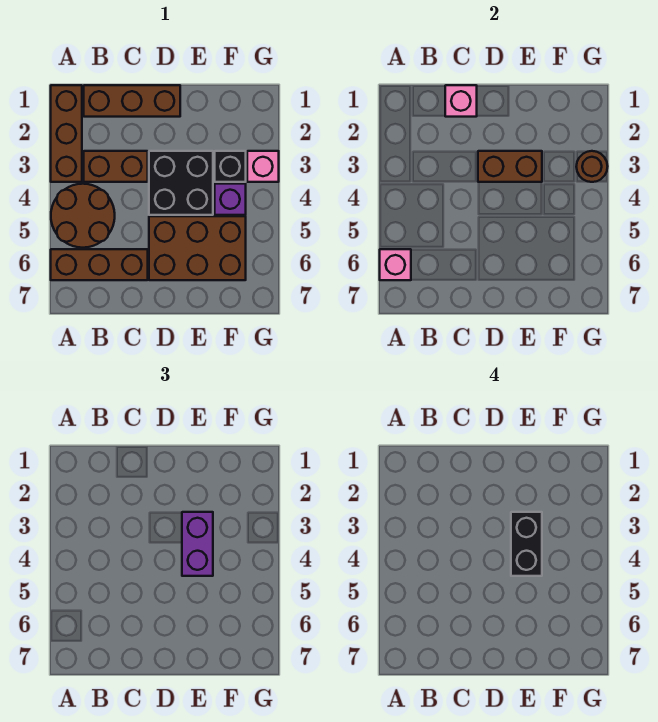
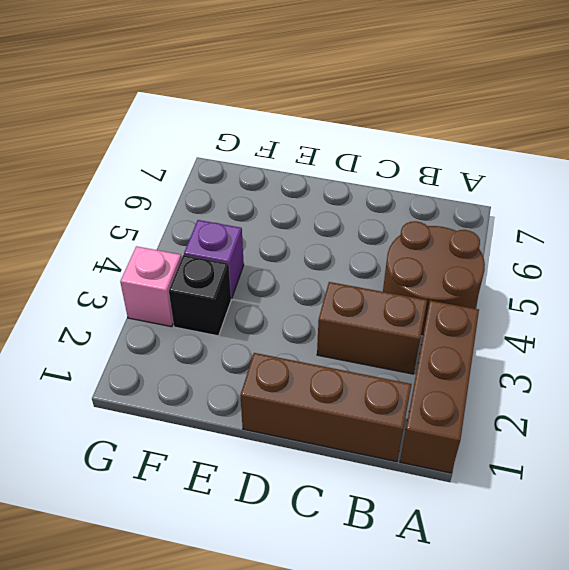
none -> brown 1x3 brick [51,249,148,280]
none -> black 2x2 brick [149,151,213,215]
none -> brown 2x3 brick [149,216,246,280]

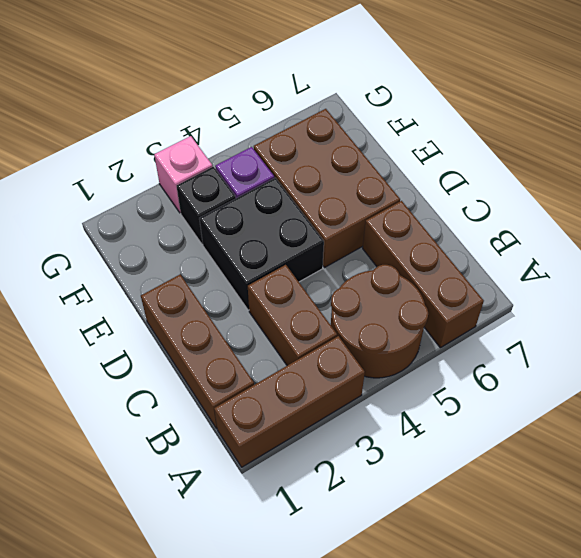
none -> pink 1x1 brick [380,249,411,280]
none -> pink 1x1 brick [445,85,477,117]
none -> brown 1x2 brick [478,151,542,182]

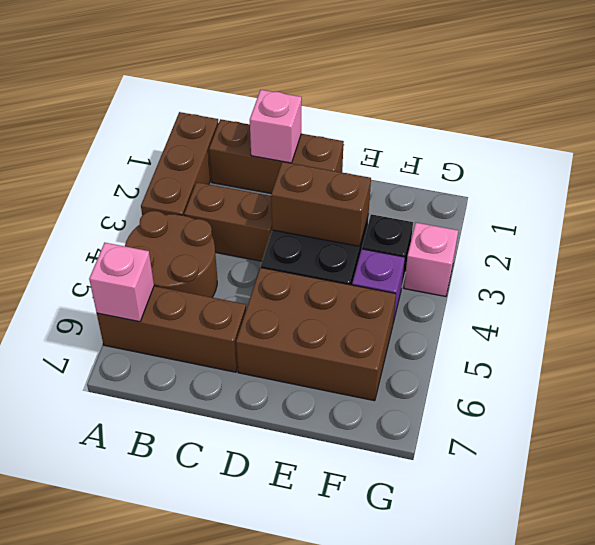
none -> brown 1x1 round brick [576,151,608,182]
none -> purple 1x2 brick [182,512,213,576]
none -> black 1x2 brick [511,512,542,576]

